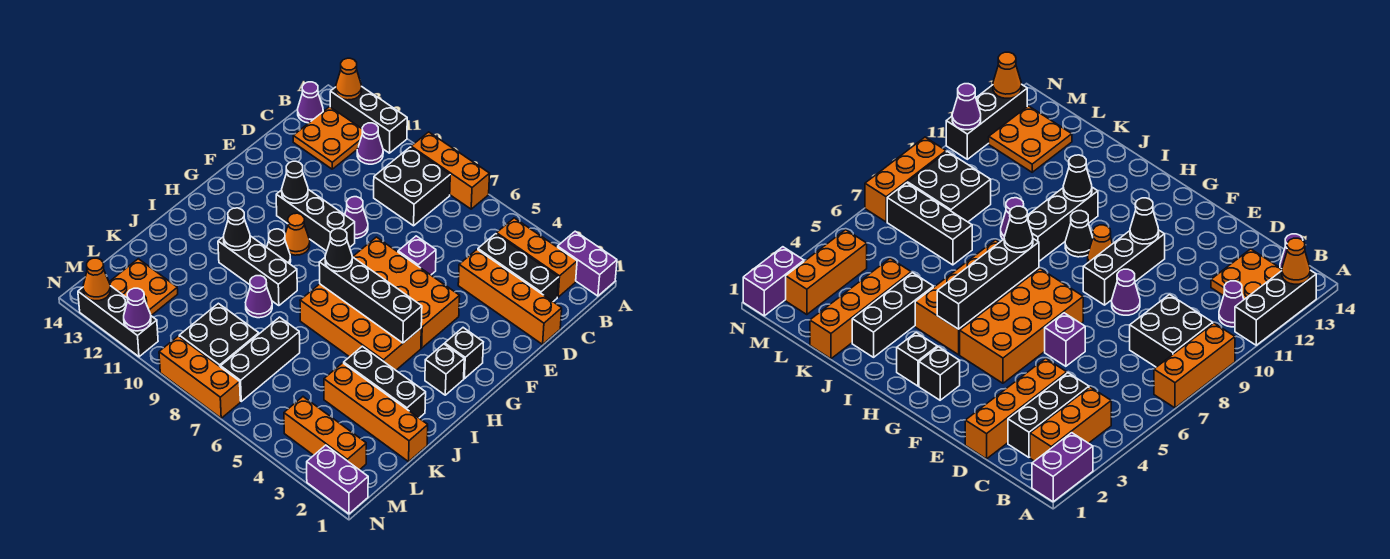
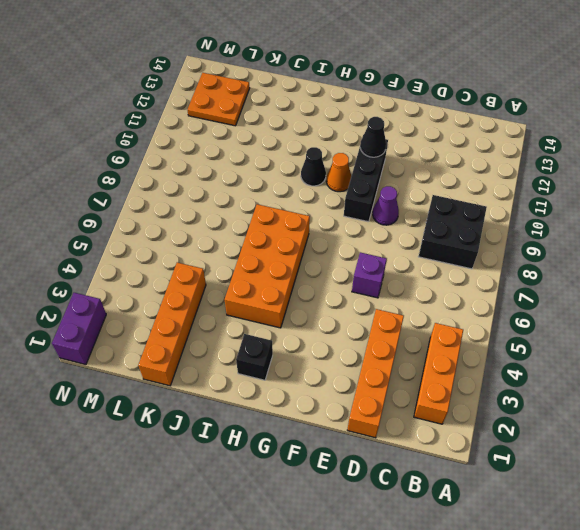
none -> purple 1x2 brick [558,231,617,296]
none -> orange 1x3 brick [411,132,490,209]
none -> black 1x3 brick [330,87,407,153]
none -> purple 1x1 cone [357,123,383,164]

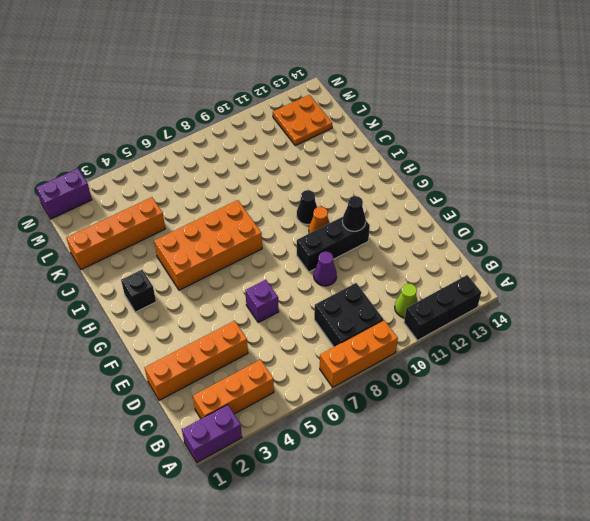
lime 1x1 cone [395,284,418,318] -> purple 1x1 cone [357,123,383,164]
none -> orange 2x2 plate [293,107,362,169]
none -> purple 1x1 cone [298,82,323,123]
none -> black 1x3 brick [478,234,559,302]
none -> orange 2x4 brick [353,237,460,348]

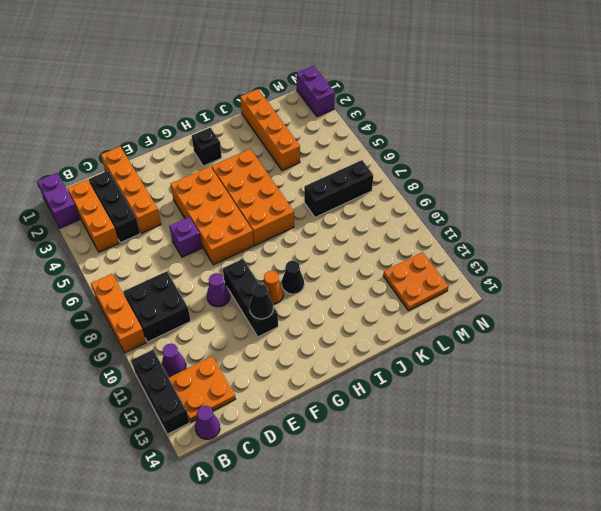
none -> black 1x1 brick [445,328,483,379]
none -> black 1x3 brick [218,236,297,306]
none -> black 1x3 brick [344,346,426,418]
none -> purple 1x1 cone [246,276,272,318]

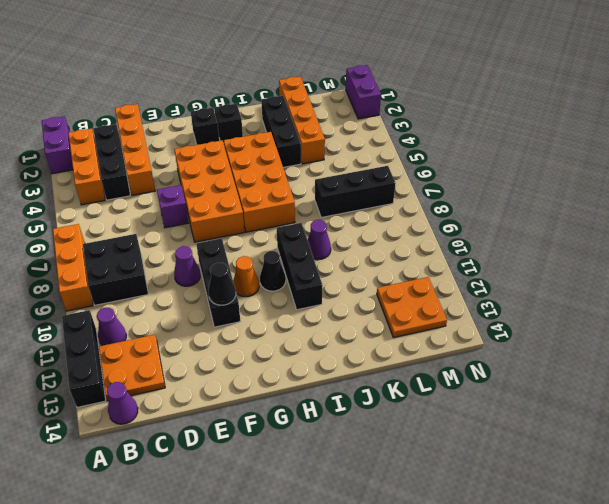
none -> black 2x2 brick [179,303,259,367]
none -> orange 1x3 brick [284,397,366,470]
none -> orange 1x3 brick [159,336,240,418]
none -> black 1x3 brick [78,286,158,357]

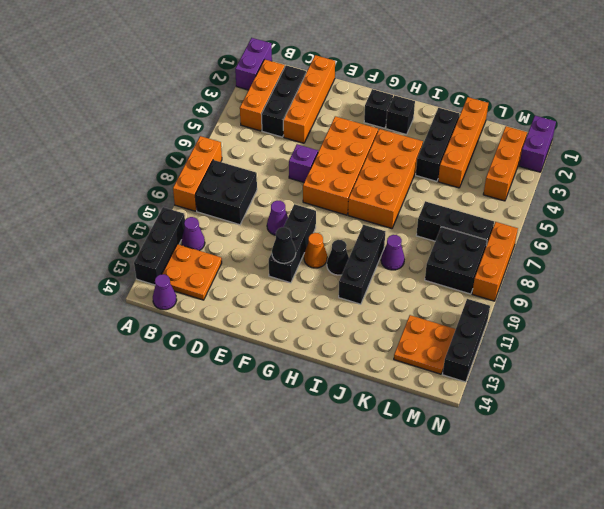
none -> orange 1x1 cone [336,58,362,100]
none -> black 1x4 brick [319,257,422,343]
none -> black 1x1 cone [224,208,250,250]
none -> purple 1x1 cone [124,288,151,331]

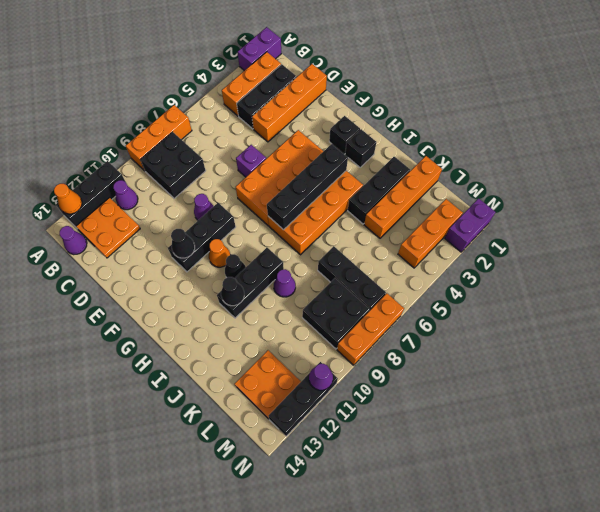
none -> orange 1x1 cone [83,258,110,301]
none -> black 1x1 cone [325,229,352,272]

